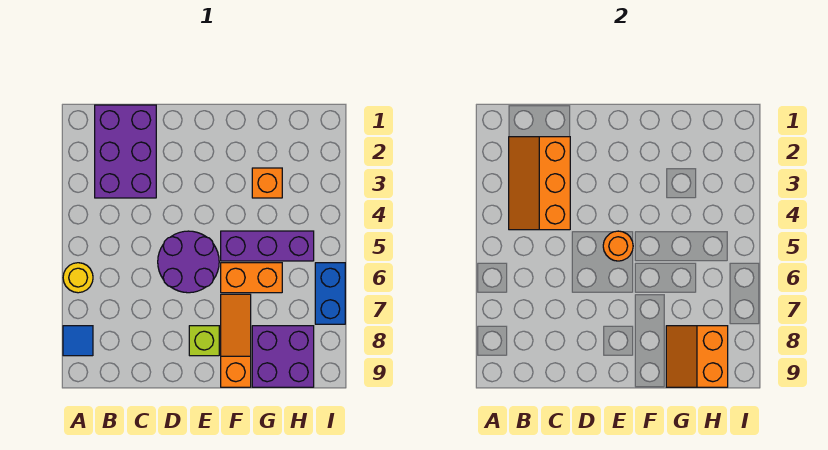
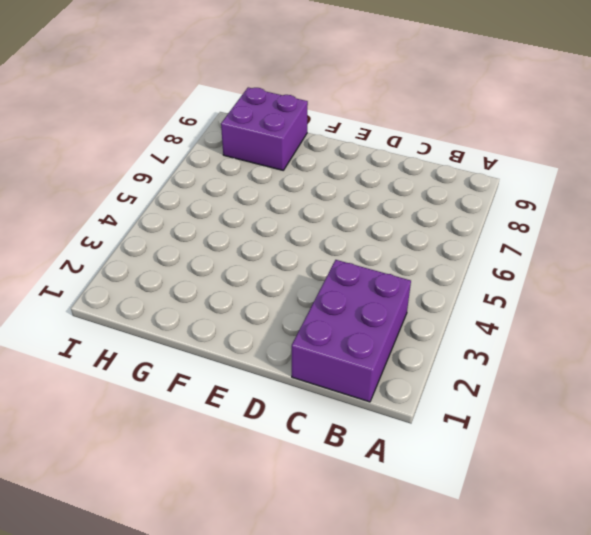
none -> yellow 1x1 round brick [63,263,93,293]
none -> blue 1x1 tile [63,326,93,356]
none -> purple 2x2 round brick [158,231,219,293]

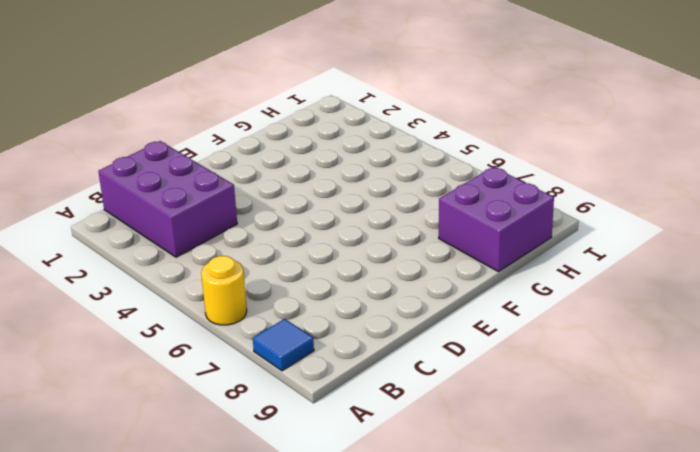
none -> purple 2x2 round brick [158,231,219,293]
none -> lime 1x1 brick [189,326,219,356]
none -> purple 1x3 brick [221,231,314,261]

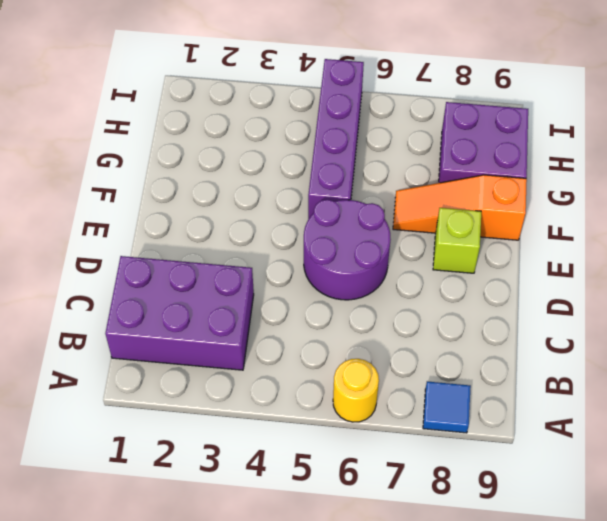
purple 1x4 brick [308,59,364,219] -> purple 1x3 brick [221,231,314,261]
none -> orange 1x2 brick [221,263,282,293]
none -> orange 1x1 brick [252,168,282,198]
none -> blue 1x2 brick [315,263,345,324]

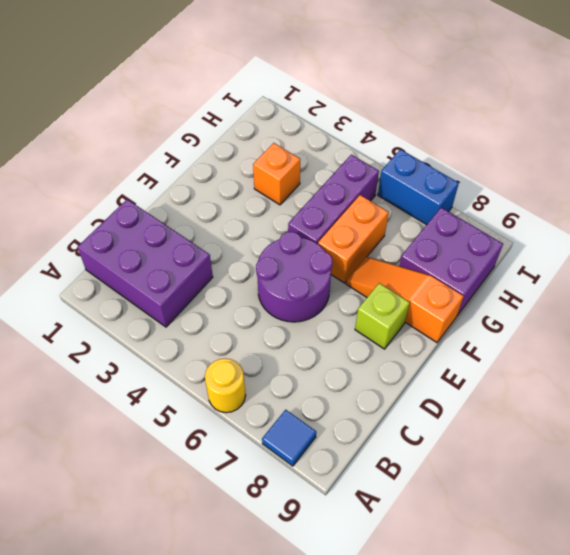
none -> orange 2x3 slope [509,137,570,230]
none -> orange 1x1 round brick [603,231,633,261]
none -> orange 2x2 slope [666,326,728,387]

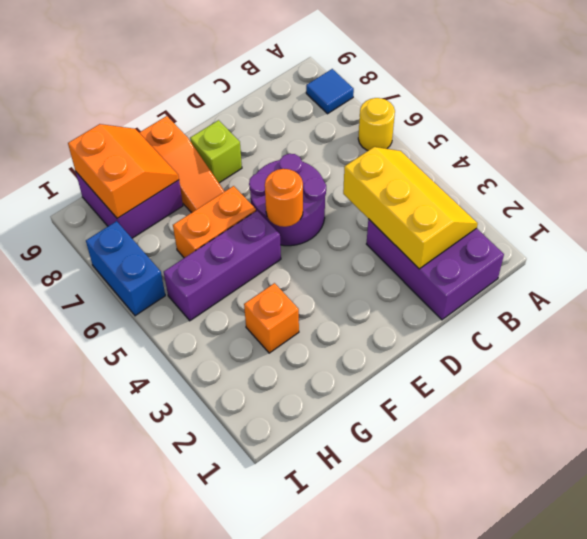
yellow 2x3 slope [343,147,478,269] -> orange 2x3 slope [509,137,570,230]

